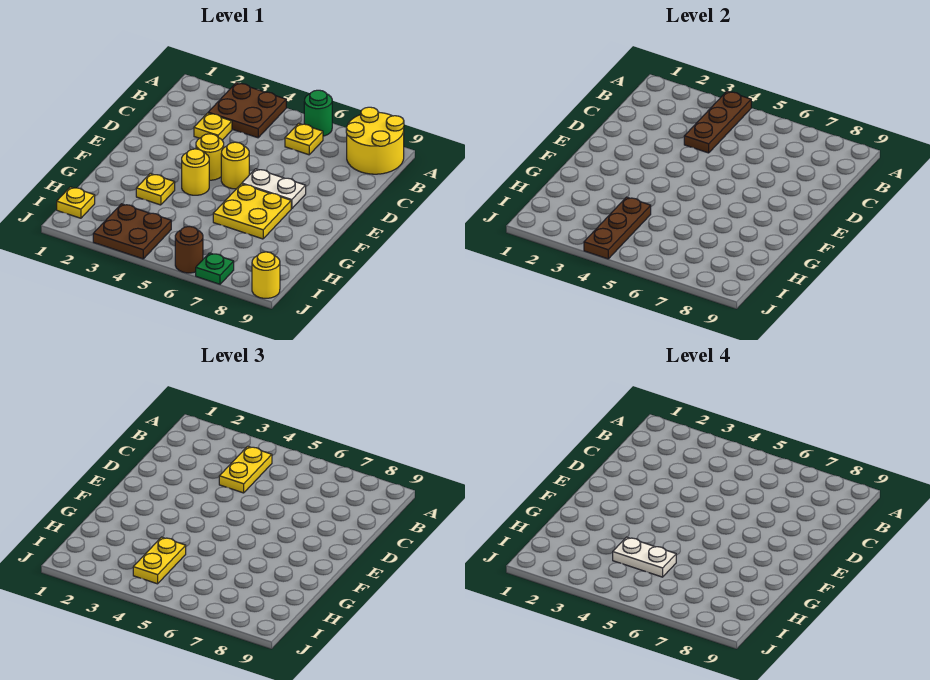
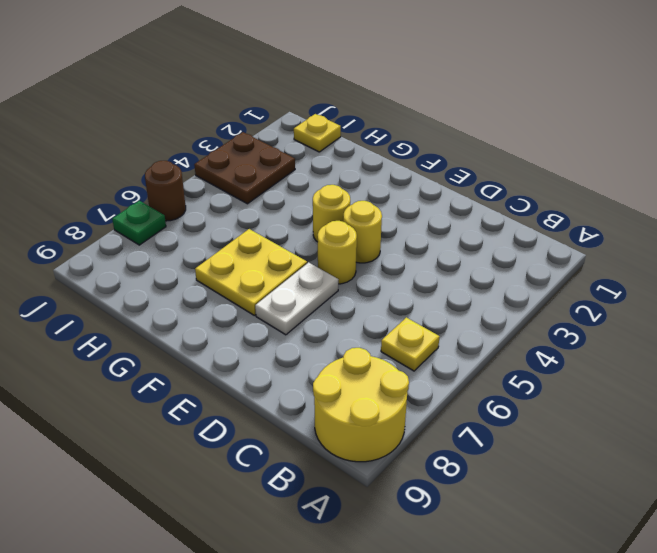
none -> brown 2x2 plate [208,83,286,138]
none -> green 1x1 round brick [304,90,332,136]
none -> yellow 1x1 plate [194,113,232,140]

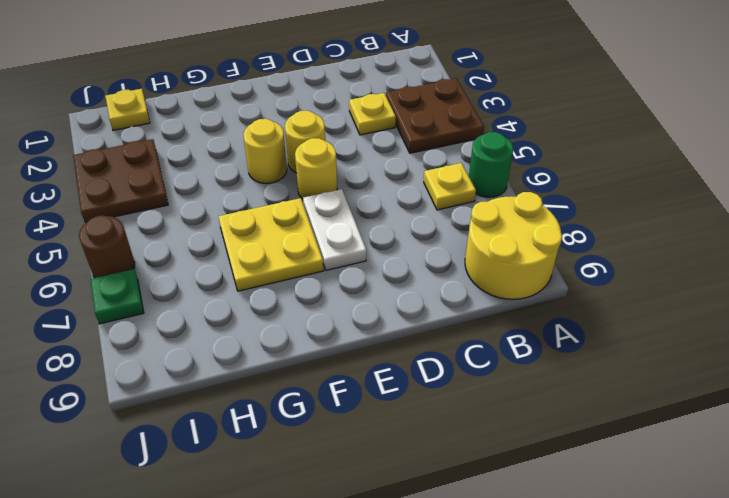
none -> yellow 1x1 plate [136,174,175,205]
none -> yellow 1x1 round brick [252,252,280,298]
none -> brown 1x3 plate [684,91,751,153]

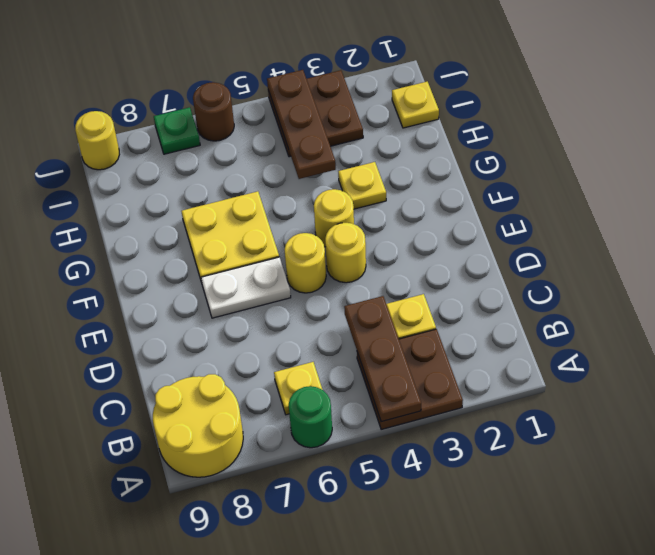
none -> yellow 1x2 plate [219,446,272,493]
none -> yellow 1x2 plate [133,537,186,584]
none -> white 1x2 plate [613,537,676,577]

